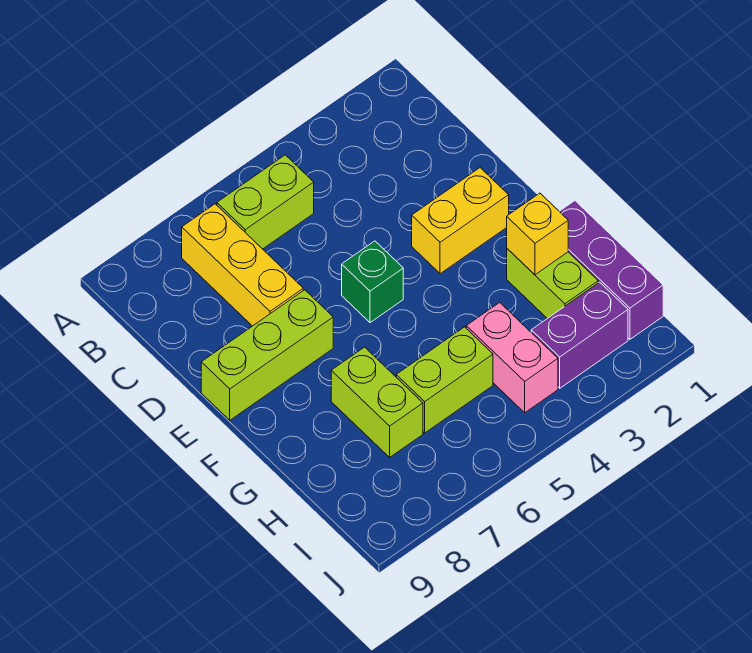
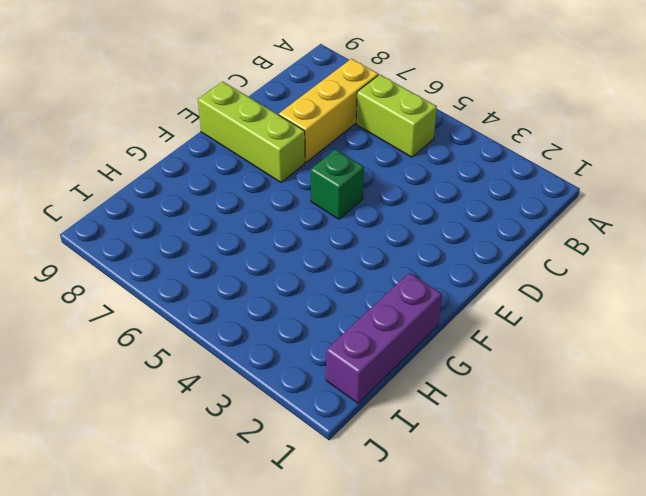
none -> yellow 1x2 brick [412,168,509,274]
none -> lime 1x2 brick [507,249,598,319]
none -> lime 1x2 brick [331,347,423,457]

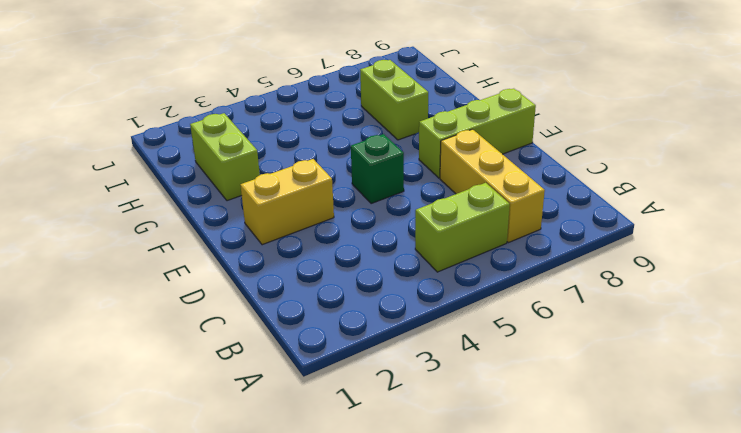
none -> purple 1x3 brick [559,201,663,339]
none -> pink 1x2 brick [466,302,558,413]
none -> lime 1x2 brick [396,327,493,433]

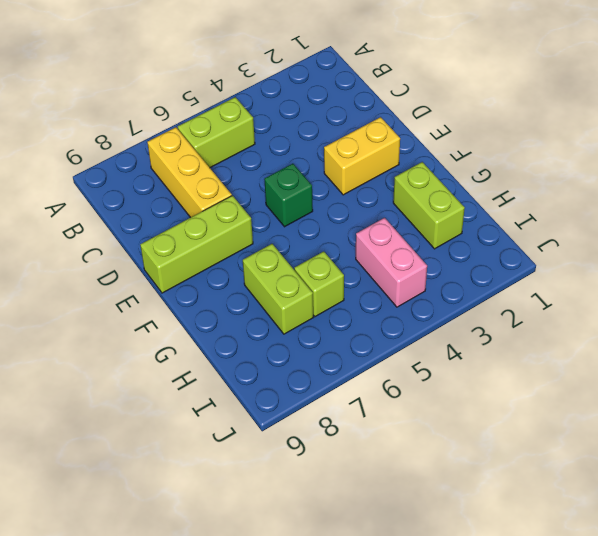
lime 1x1 brick [294,251,344,317] -> lime 1x2 brick [396,327,493,433]
none -> purple 1x3 brick [559,201,663,339]
none -> purple 1x2 brick [531,282,628,388]
none -> yellow 1x1 brick [507,193,568,275]

